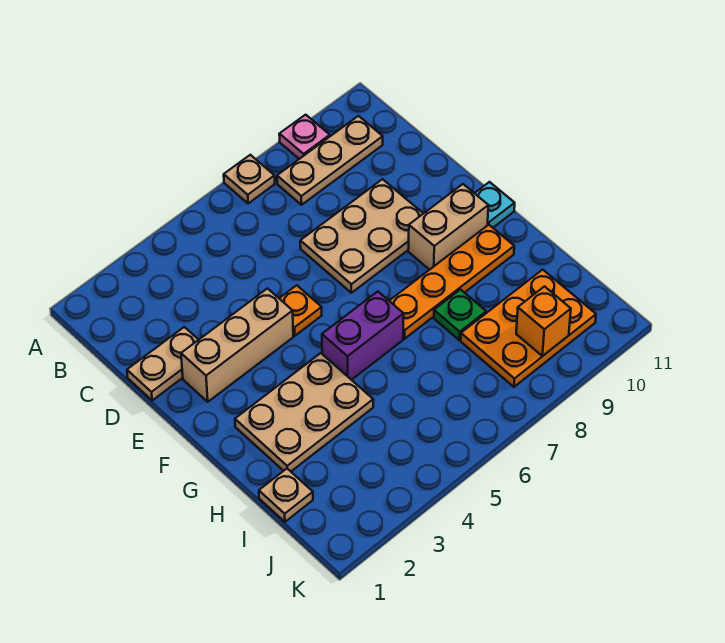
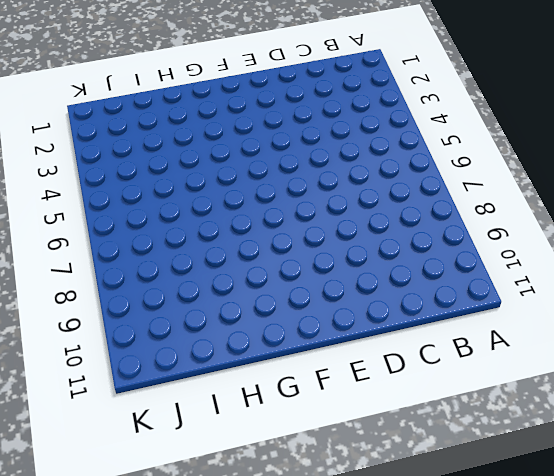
none -> tan 1x1 plate [224,155,275,204]
none -> pink 1x1 plate [279,115,330,159]
none -> tan 1x3 plate [277,116,383,205]

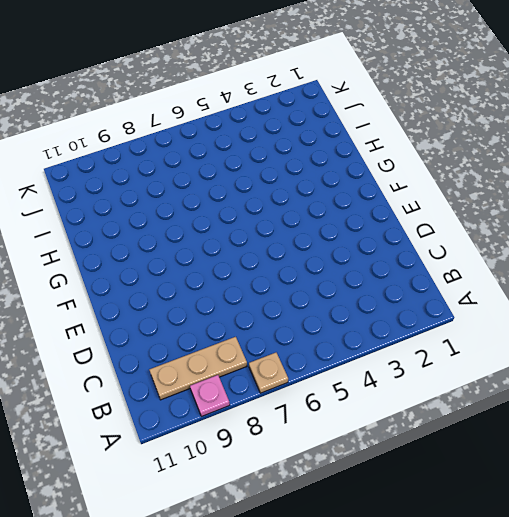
none -> tan 1x2 plate [127,327,198,400]
none -> tan 2x3 plate [300,179,423,293]
none -> tan 1x3 brick [181,289,293,402]

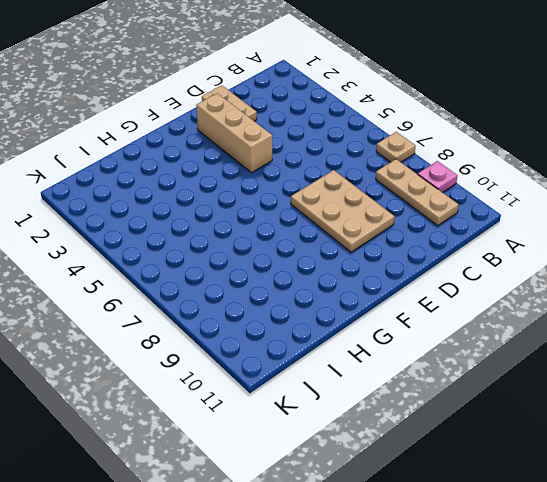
none -> orange 1x1 plate [279,285,322,336]
none -> tan 1x2 brick [408,184,488,270]
none -> cyan 1x1 plate [475,182,515,228]

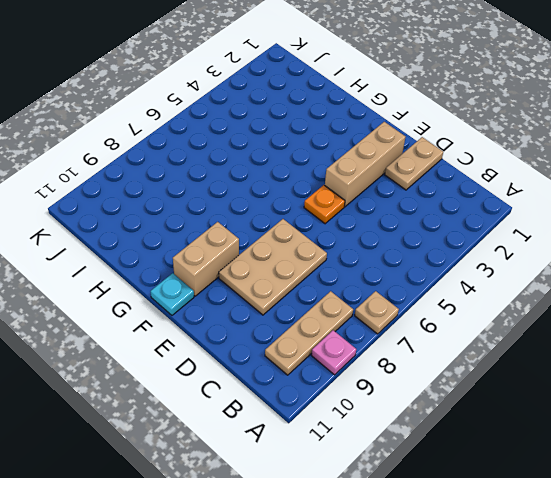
none -> tan 2x3 plate [235,353,373,471]
none -> purple 1x2 brick [322,292,404,380]
none -> orange 1x4 plate [389,225,514,339]

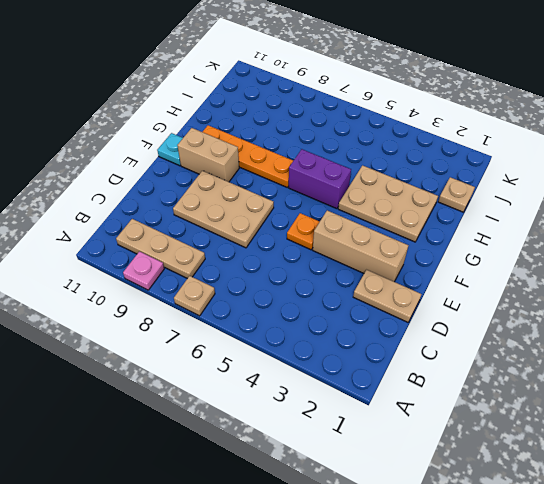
none -> green 1x1 plate [434,290,486,340]
none -> orange 2x3 plate [461,270,596,387]
none -> orange 1x1 brick [516,287,571,356]

